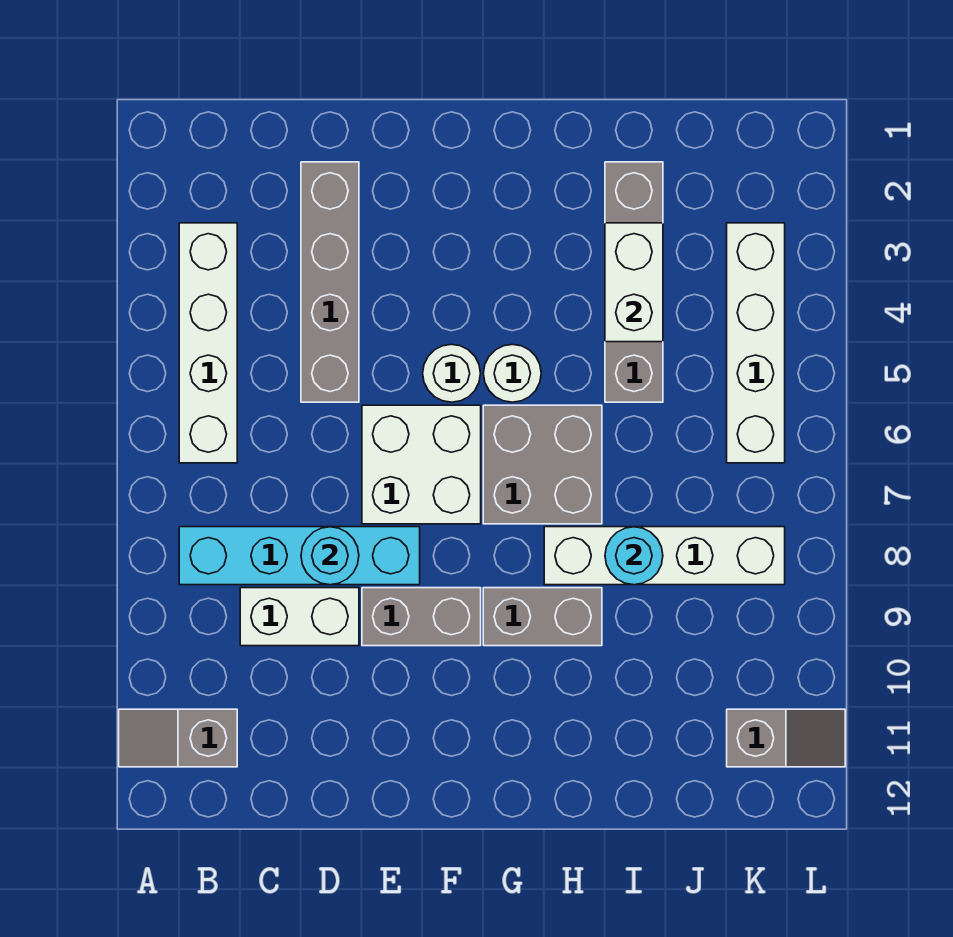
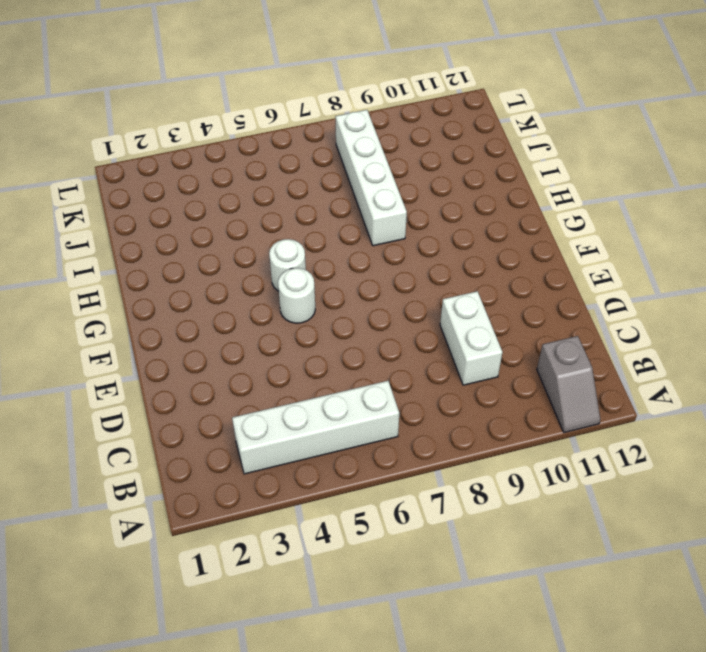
none -> cyan 1x4 brick [179,527,420,585]
none -> grey 1x4 brick [301,162,359,402]
none -> white 2x2 brick [362,405,481,524]

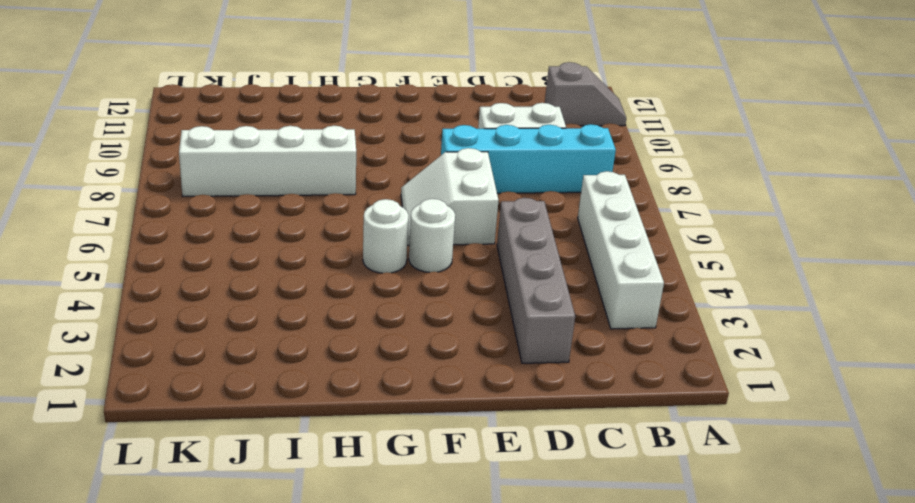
white 2x2 slope [401,148,499,245] -> white 2x2 brick [362,405,481,524]
none -> grey 1x2 brick [362,588,481,646]
none -> grey 2x2 brick [483,405,602,524]
none -> grey 1x2 brick [483,588,602,646]

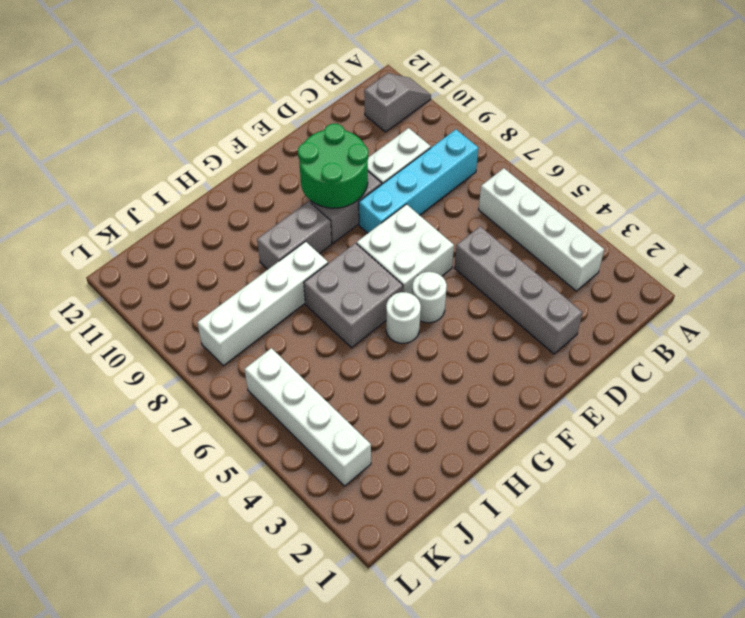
green 2x2 round brick [298,124,368,208] -> none
none -> grey 1x4 brick [605,162,663,402]
none -> grey 1x2 slope [727,709,845,767]
none -> cyan 1x1 round brick [301,527,359,585]

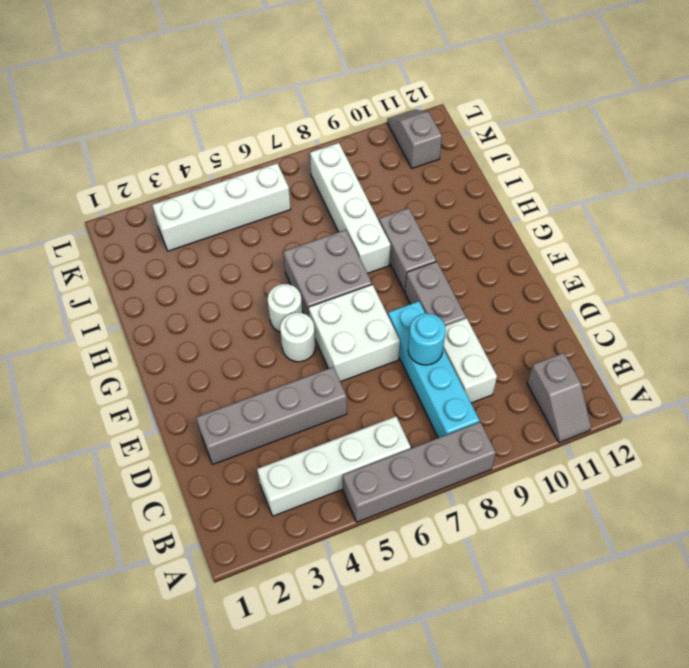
grey 1x4 brick [343,422,496,522] -> grey 1x4 brick moved to [605,162,663,402]
none -> white 1x2 brick [605,223,663,342]
none -> cyan 1x1 round brick [605,527,663,585]

